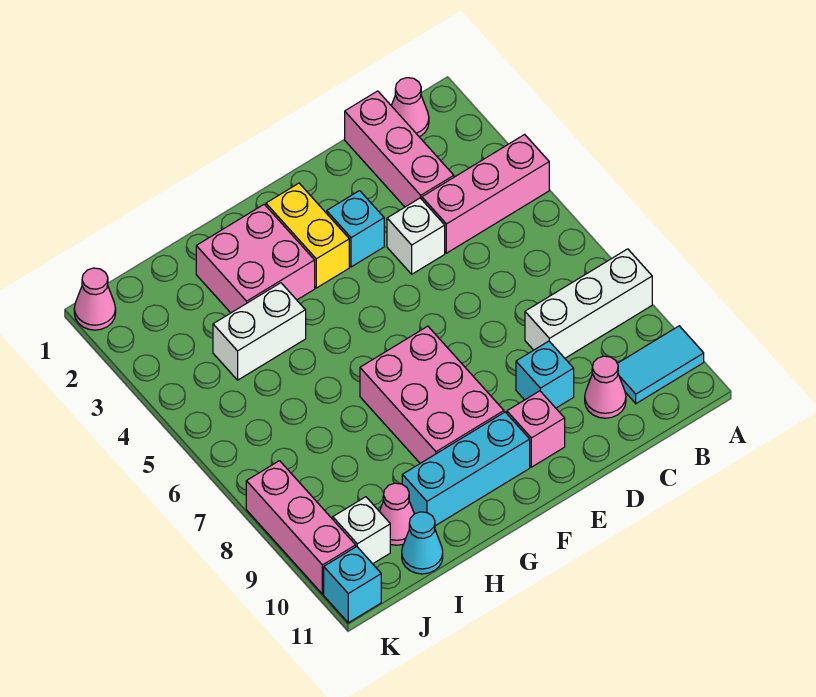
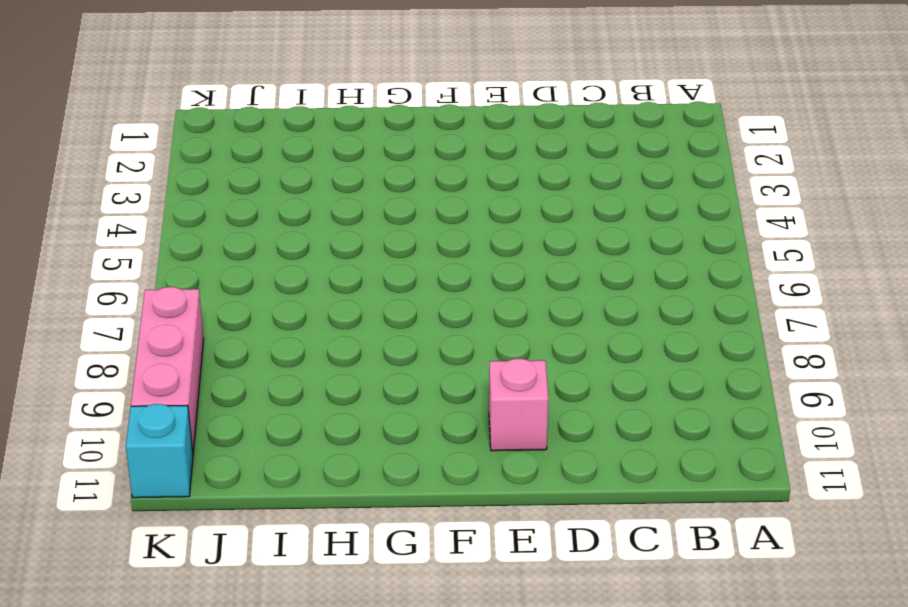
none -> pink 1x3 brick [422,134,549,253]
none -> white 1x3 brick [525,249,652,358]
none -> cyan 1x2 tile [617,326,704,403]

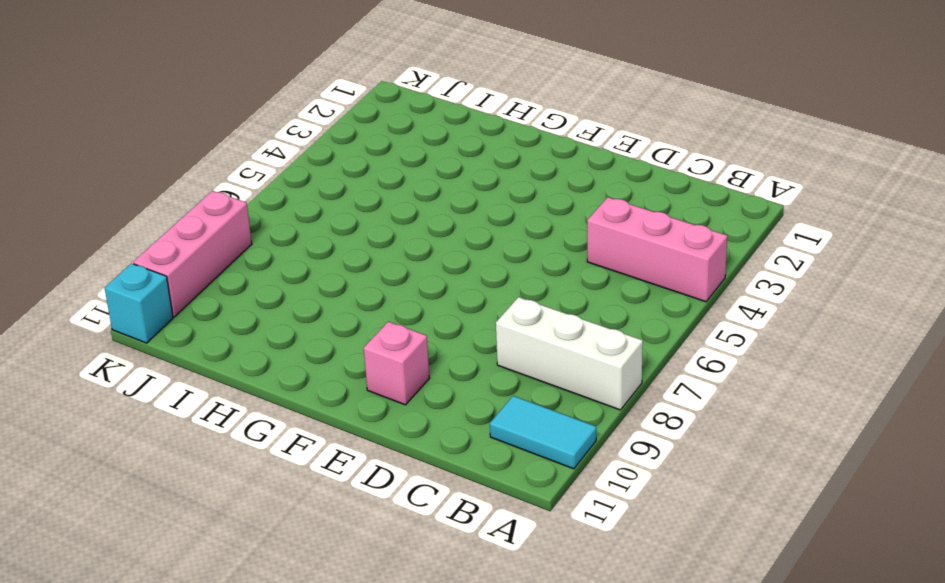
none -> pink 1x1 cone [391,78,429,137]
none -> pink 1x3 brick [345,91,454,207]
none -> pink 1x1 cone [585,356,626,418]

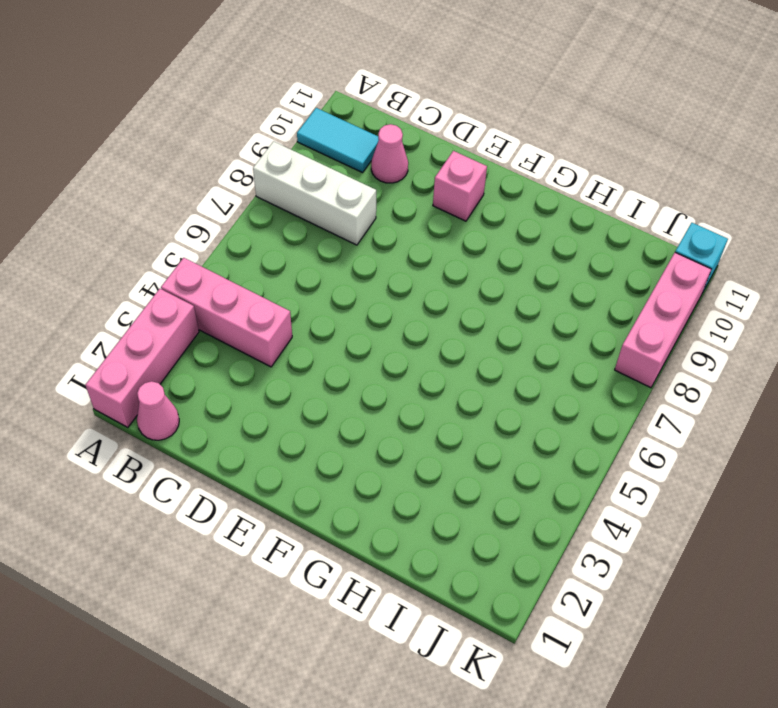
pink 1x3 brick [85,289,199,427] -> pink 1x3 brick moved to [345,91,454,207]
none -> white 1x1 brick [387,198,445,274]
none -> cyan 1x1 brick [516,341,574,408]
none -> cyan 1x1 brick [327,191,384,267]

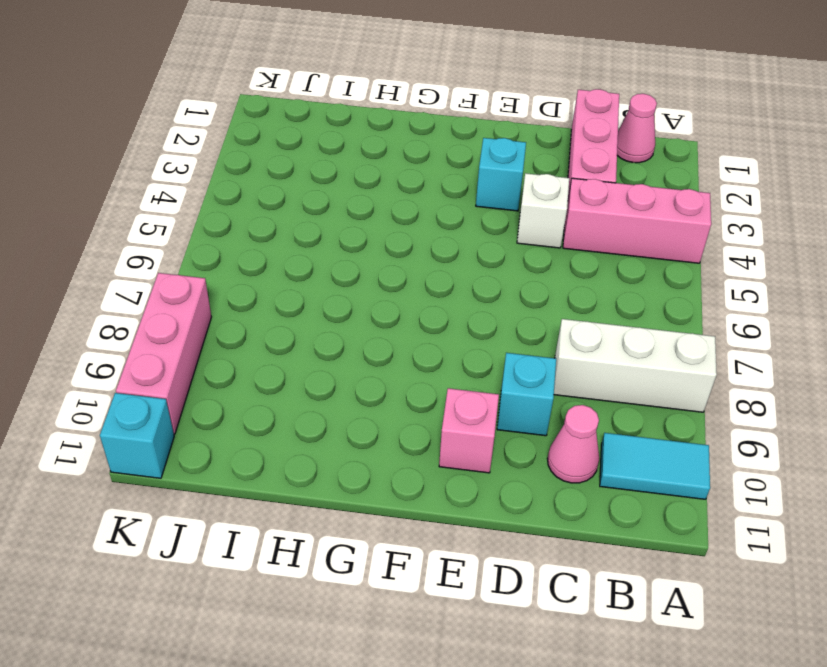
none -> yellow 1x2 brick [266,183,349,288]
none -> pink 2x3 brick [360,326,504,463]
none -> cyan 1x3 brick [402,412,530,526]

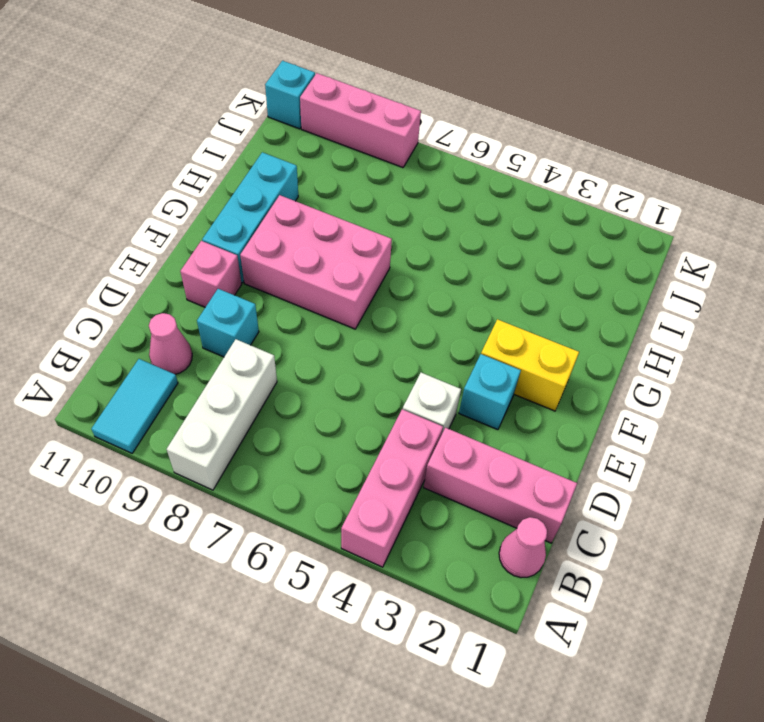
none -> pink 2x2 brick [196,204,315,313]
none -> white 1x2 brick [213,283,306,380]
none -> pink 1x1 cone [379,483,414,545]

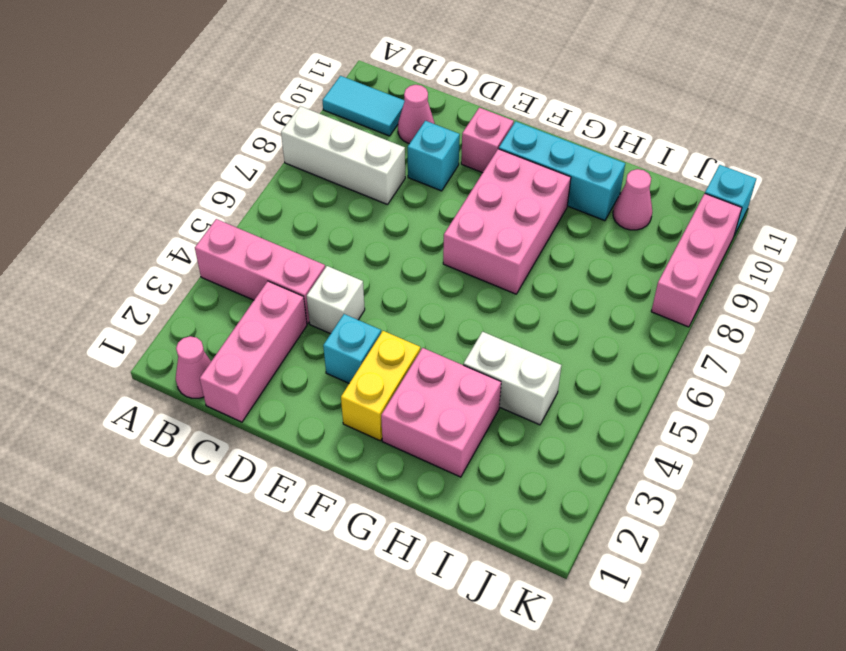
none -> cyan 1x1 cone [402,512,443,574]
none -> white 1x1 brick [333,497,390,564]
none -> pink 1x1 cone [74,268,116,330]

